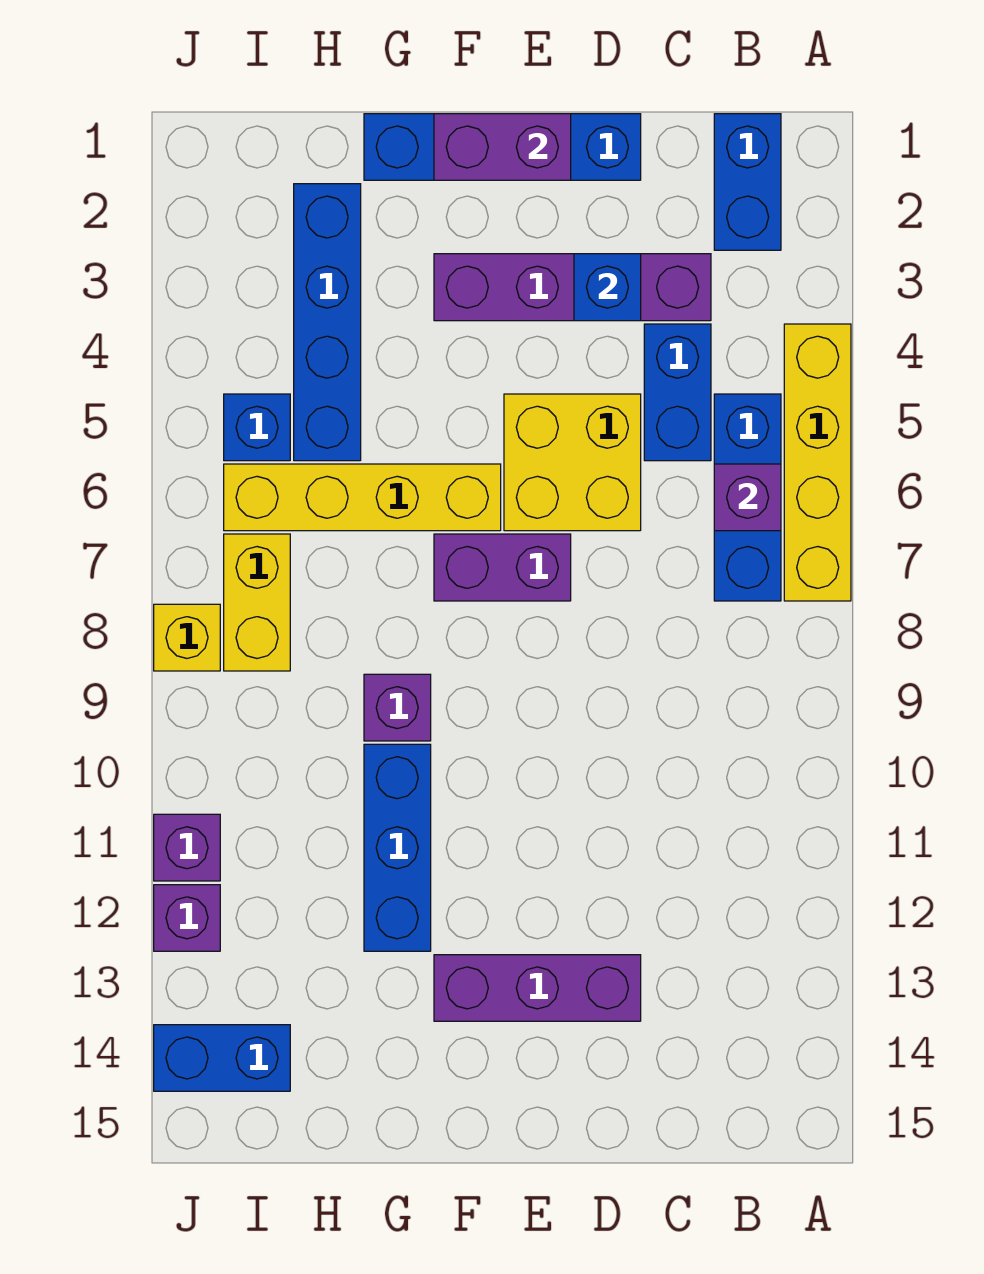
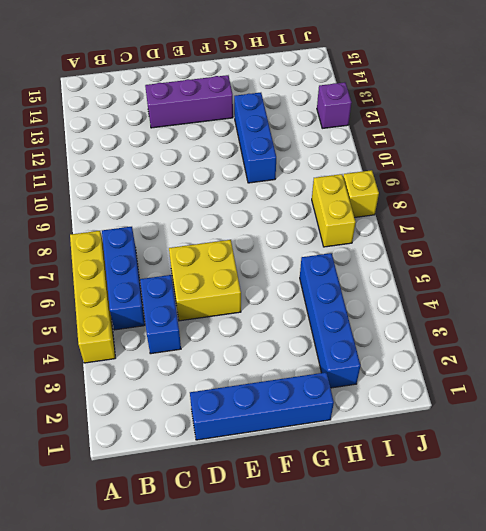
none -> blue 1x2 brick [714,114,781,250]
none -> purple 1x4 brick [434,254,711,321]
none -> purple 1x2 brick [434,534,571,601]

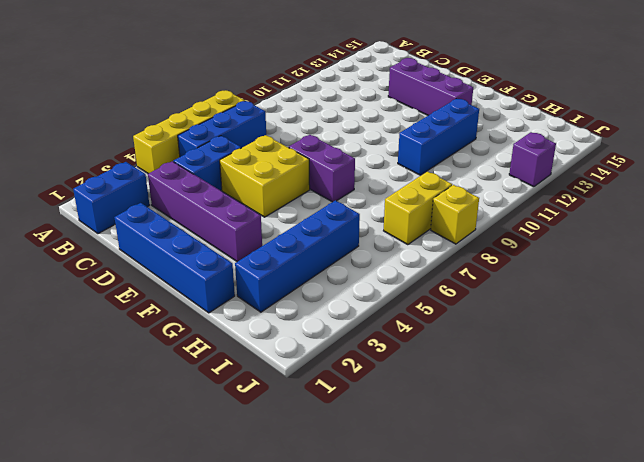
none -> yellow 1x4 brick [224,464,501,531]
none -> purple 1x1 brick [364,674,431,741]
none -> blue 1x1 brick [224,394,290,461]

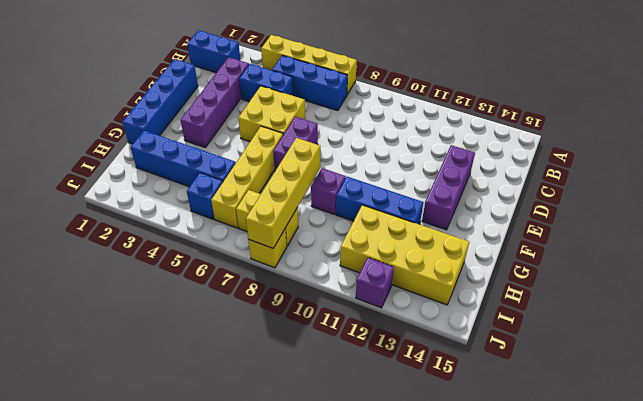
yellow 1x4 brick [246,138,320,248] -> none
yellow 2x4 brick [340,205,469,305] -> blue 1x2 brick [154,1025,290,1091]
none -> purple 1x1 brick [154,814,220,881]
none -> purple 1x1 brick [714,464,781,531]
none -> blue 1x1 brick [574,254,641,321]

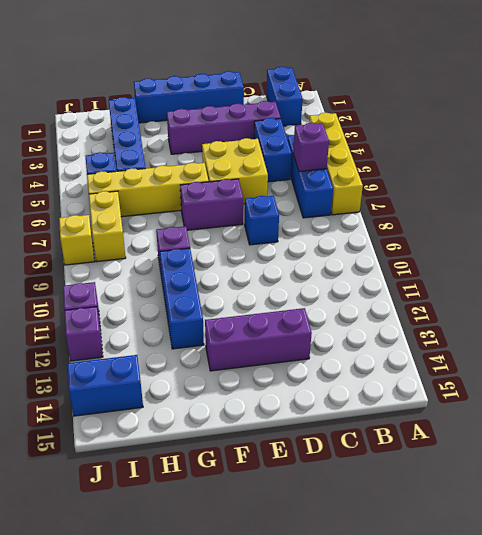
blue 1x1 brick [245,196,279,245] -> blue 1x1 brick moved to [574,254,641,321]
none -> purple 1x2 brick [434,114,571,180]

